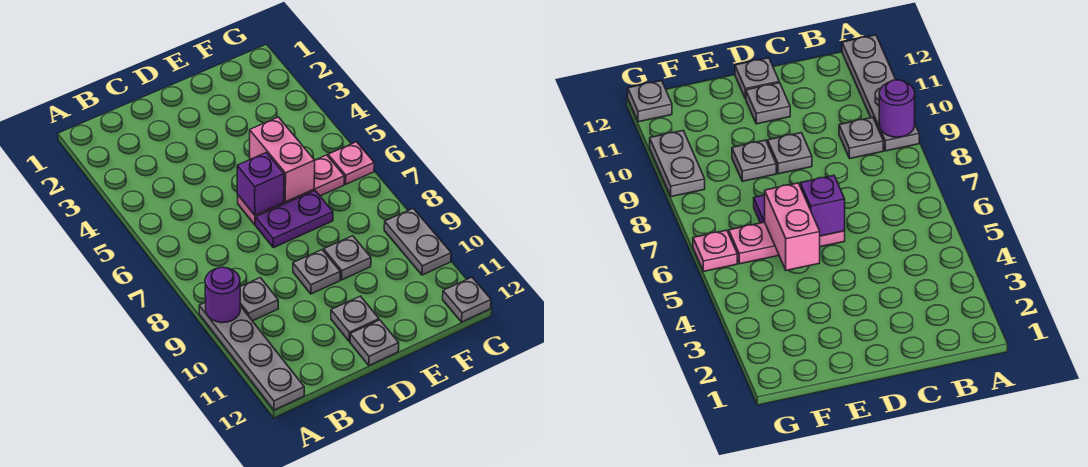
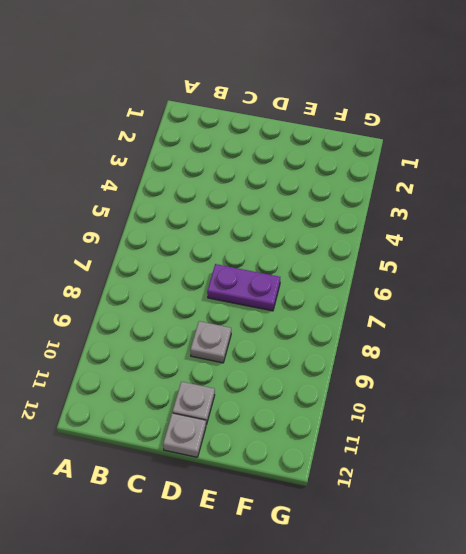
none -> grey 1x4 plate [199,302,304,410]
none -> grey 1x1 plate [240,278,278,321]
none -> pink 1x3 plate [238,155,344,225]

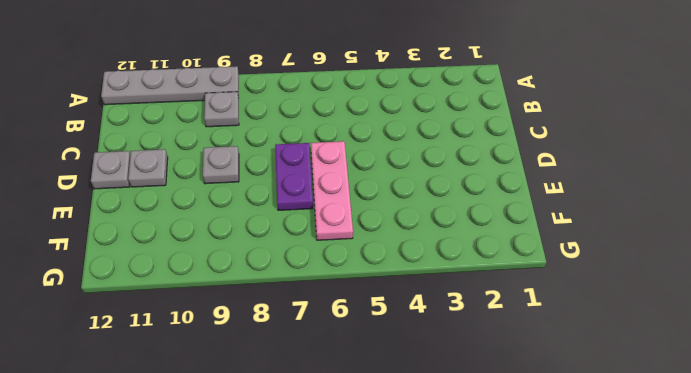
none -> grey 1x1 plate [324,236,371,280]
none -> pink 1x1 plate [328,142,374,184]
none -> grey 1x2 plate [384,208,451,275]

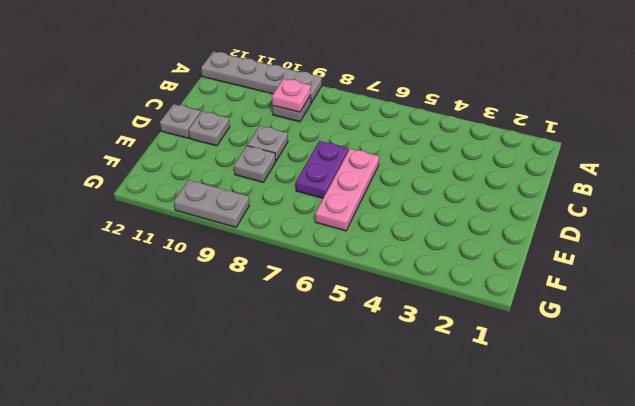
pink 1x1 plate [272,79,311,112] -> pink 1x1 plate moved to [328,142,374,184]
none -> grey 1x1 plate [443,277,491,322]
none -> purple 1x1 round brick [205,267,240,323]
none -> purple 1x1 brick [237,153,284,215]

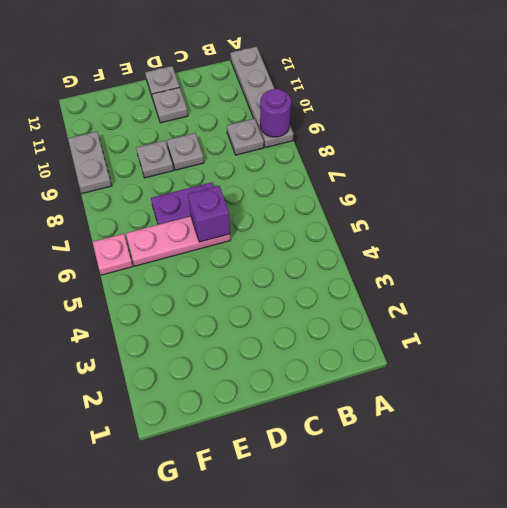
none -> grey 1x1 plate [443,277,491,322]
none -> pink 1x2 brick [250,117,315,202]

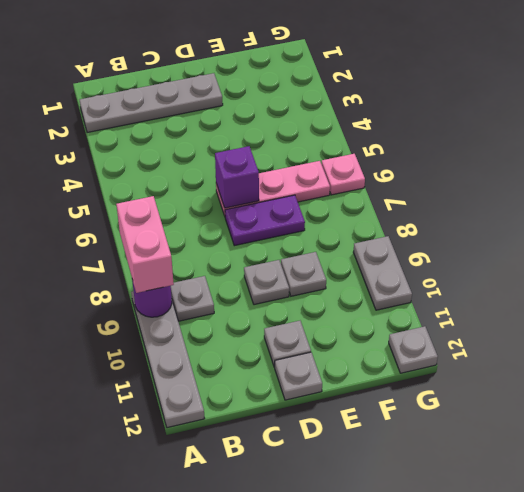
grey 1x4 plate [80,73,223,133] -> none
pink 1x2 brick [116,196,174,293] -> pink 1x2 brick moved to [250,117,315,202]

